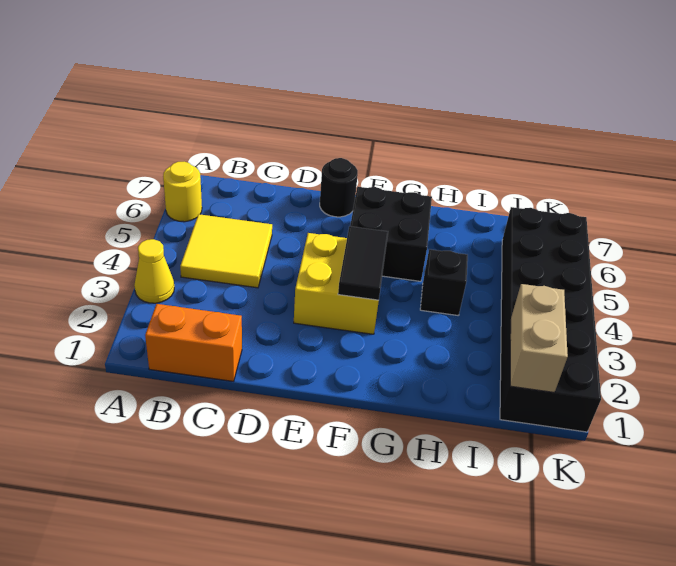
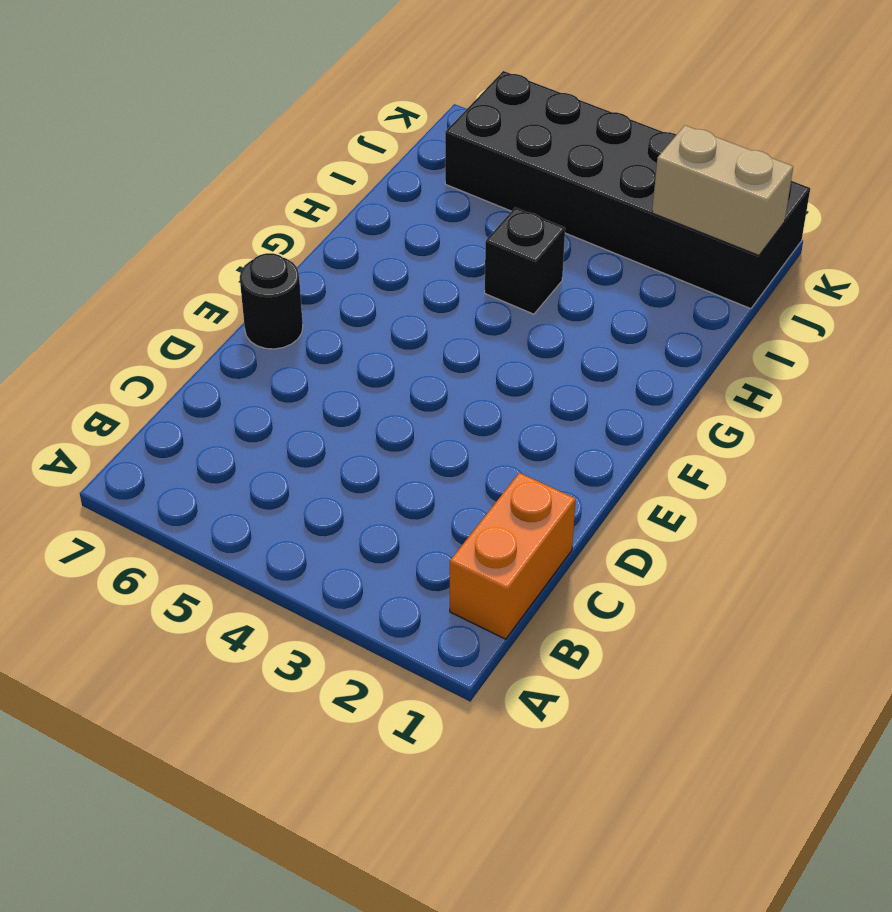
none -> yellow 1x1 cone [134,239,174,303]
none -> yellow 1x1 round brick [163,162,202,222]

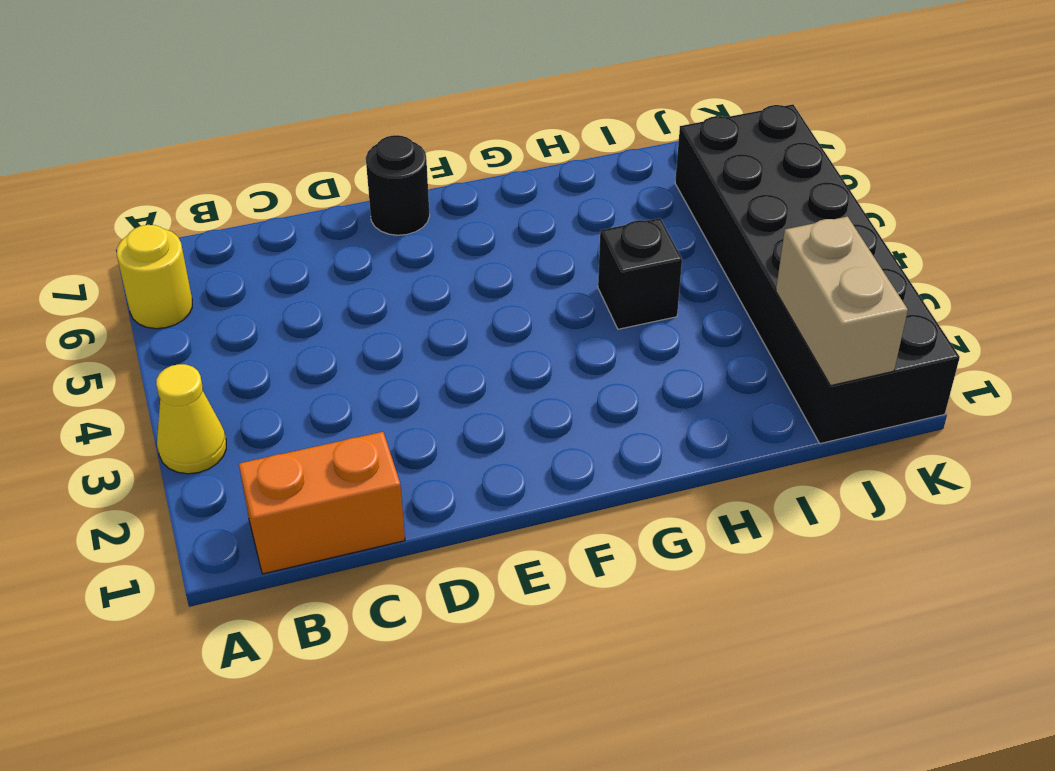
none -> yellow 2x2 tile [180,214,272,288]
none -> yellow 2x2 brick [294,233,379,334]

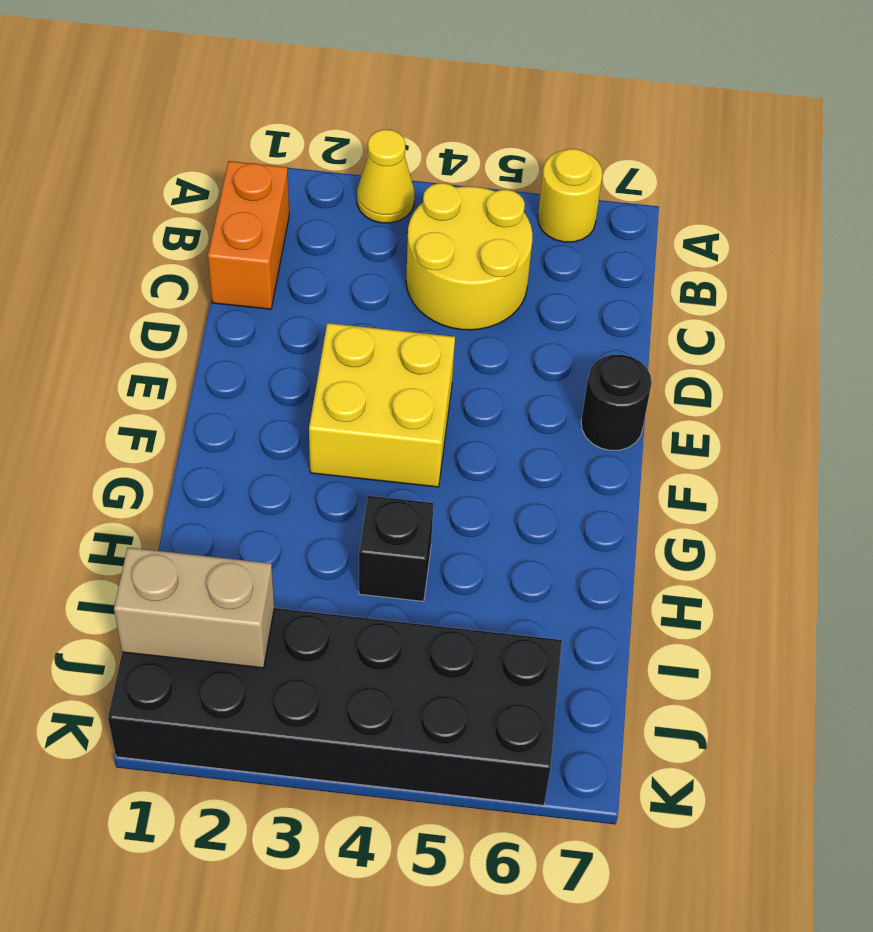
yellow 2x2 round brick [406,183,532,330] -> yellow 2x2 tile [180,214,272,288]
none -> black 2x2 brick [350,187,432,281]
none -> black 1x2 tile [338,226,388,300]

